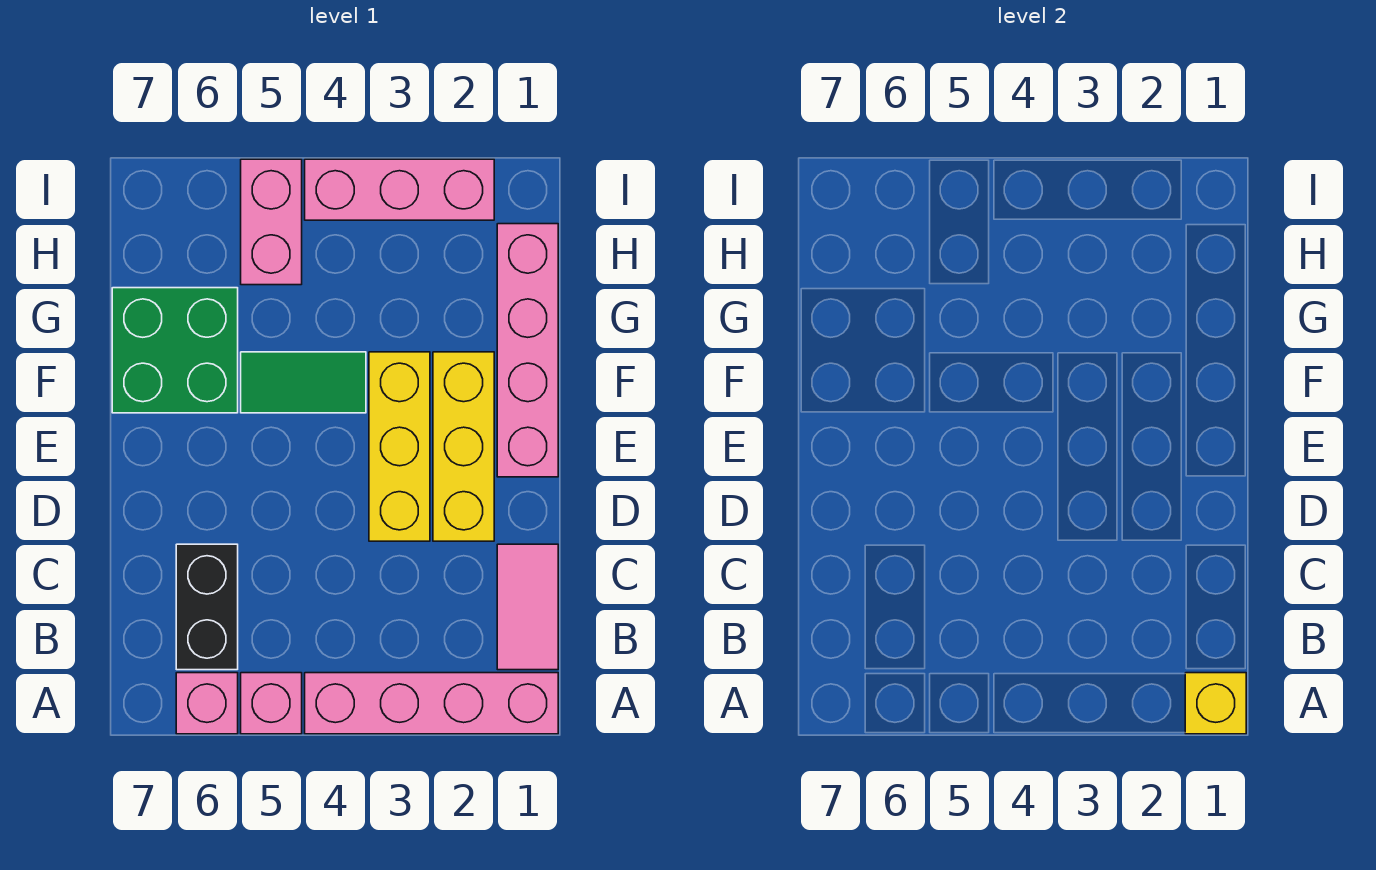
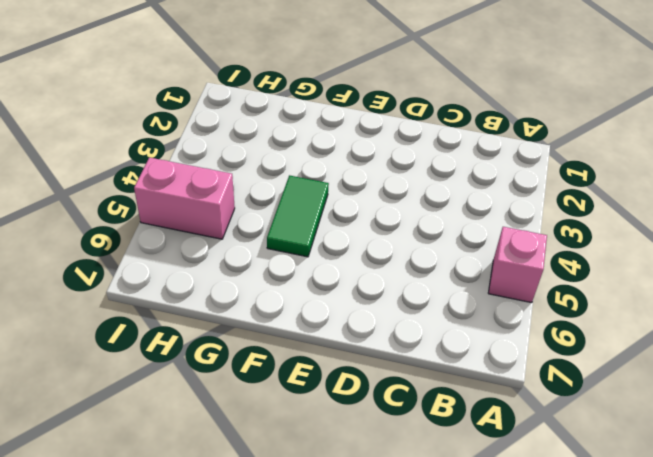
none -> pink 1x4 brick [305,673,558,734]
none -> pink 1x1 brick [176,673,238,734]
none -> pink 1x2 tile [497,544,558,670]

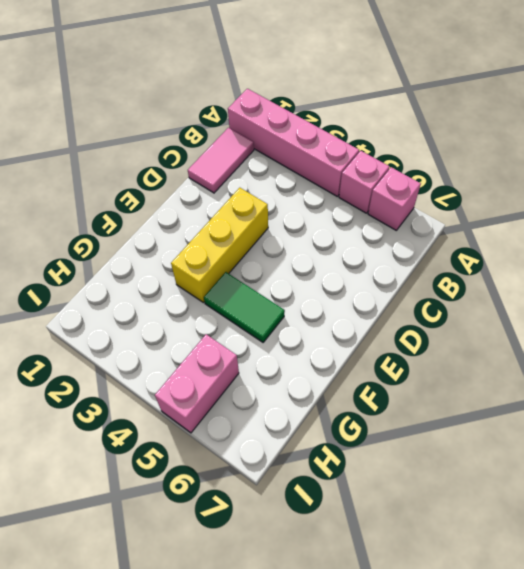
none -> black 1x2 brick [176,544,238,670]
none -> yellow 1x3 brick [433,352,494,541]
none -> pink 1x4 brick [497,224,558,477]

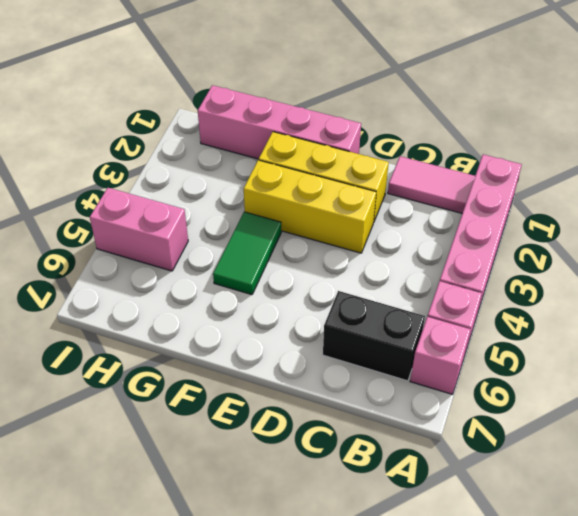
none -> green 2x2 brick [112,288,238,413]
none -> pink 1x3 brick [305,159,494,220]
none -> yellow 1x1 brick [1185,673,1246,734]

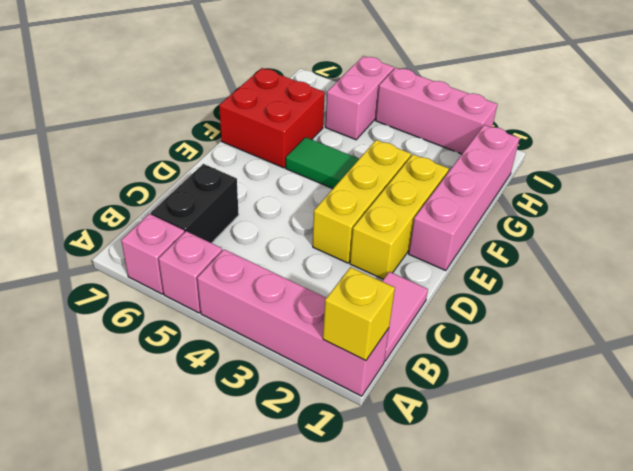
red 2x2 brick [219,68,325,168] -> green 2x2 brick [112,288,238,413]

